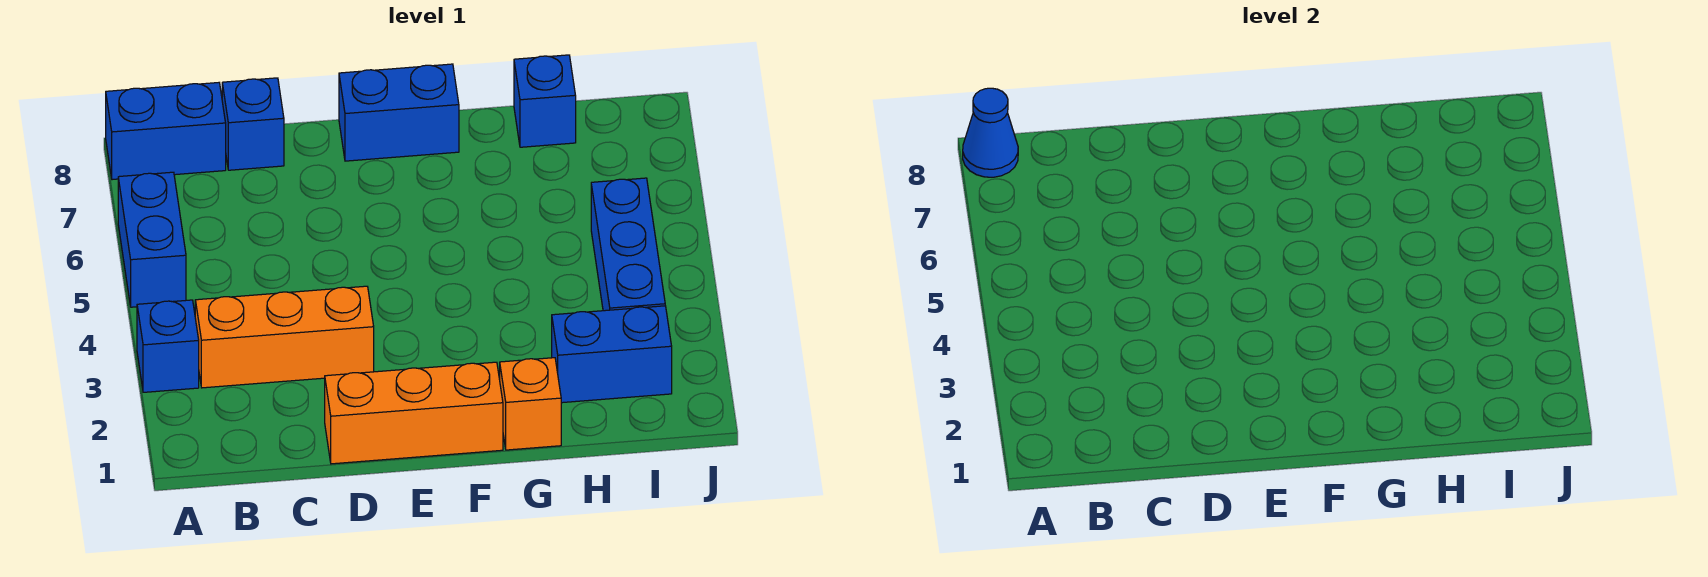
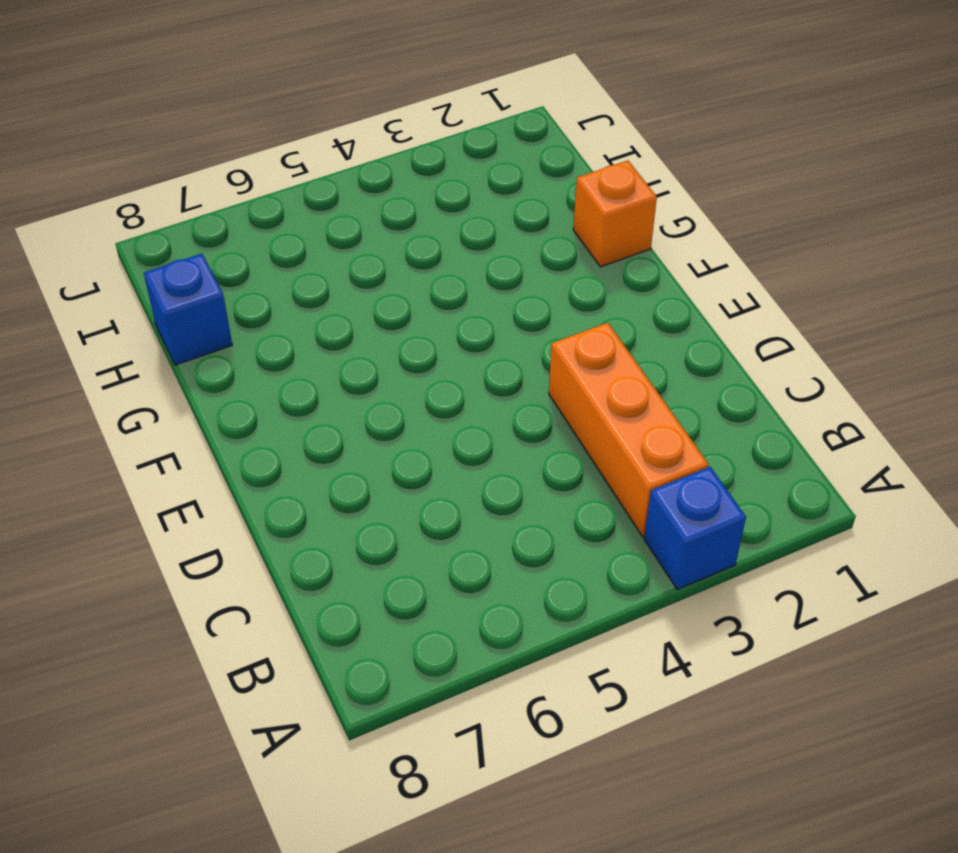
none -> blue 1x2 brick [118,172,186,307]
none -> blue 1x2 brick [106,83,226,180]
none -> blue 1x1 brick [222,78,284,170]

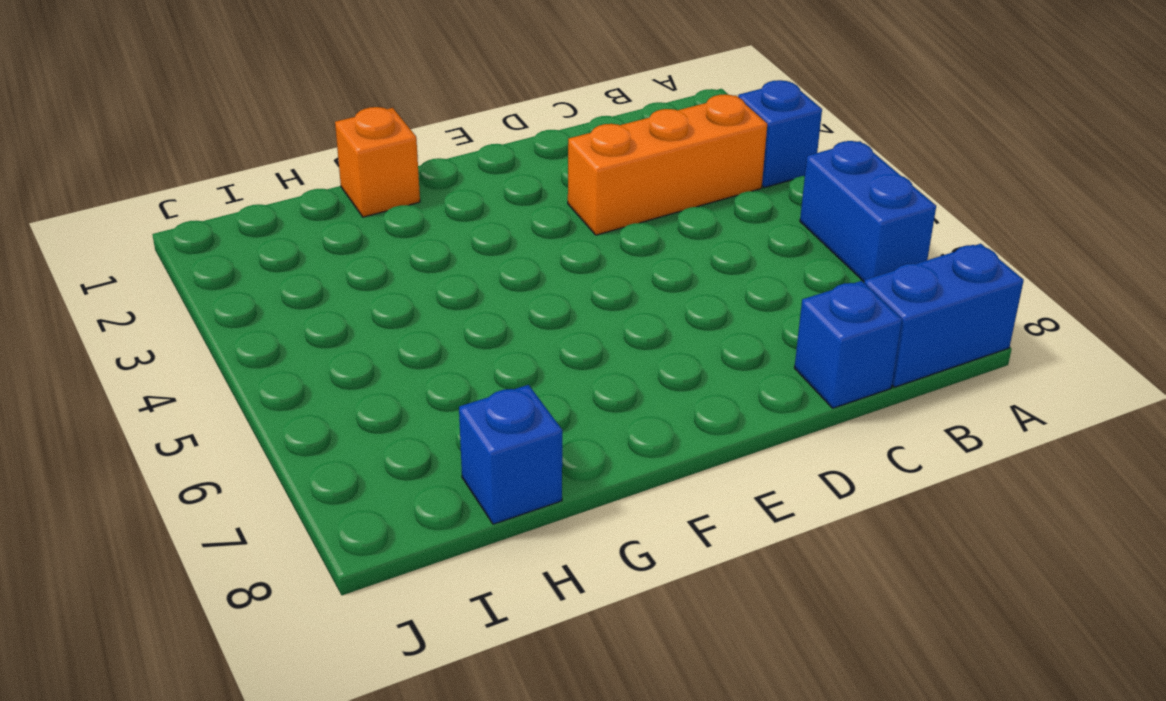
none -> orange 1x3 brick [325,362,503,464]
none -> blue 1x2 brick [339,64,459,161]
none -> blue 1x2 brick [552,306,672,403]

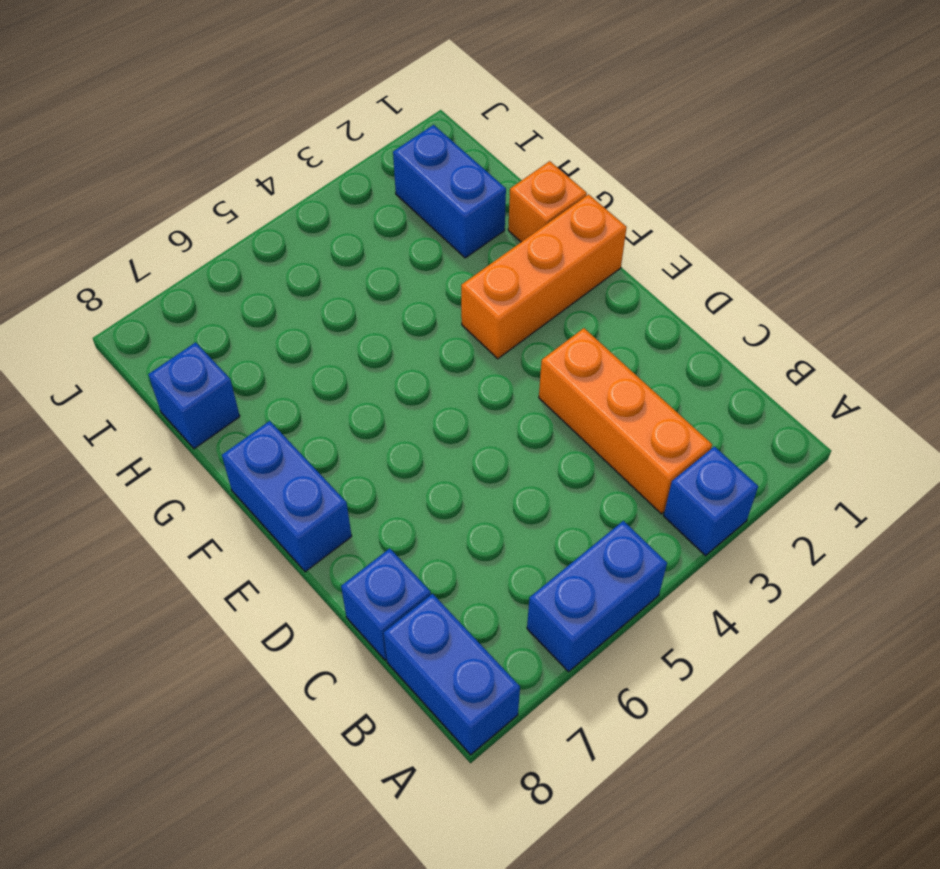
orange 1x3 brick [461,194,627,359] -> orange 1x3 brick turned to [325,362,503,464]
none -> blue 1x3 brick [591,178,665,311]
none -> blue 1x1 cone [963,88,1018,177]

